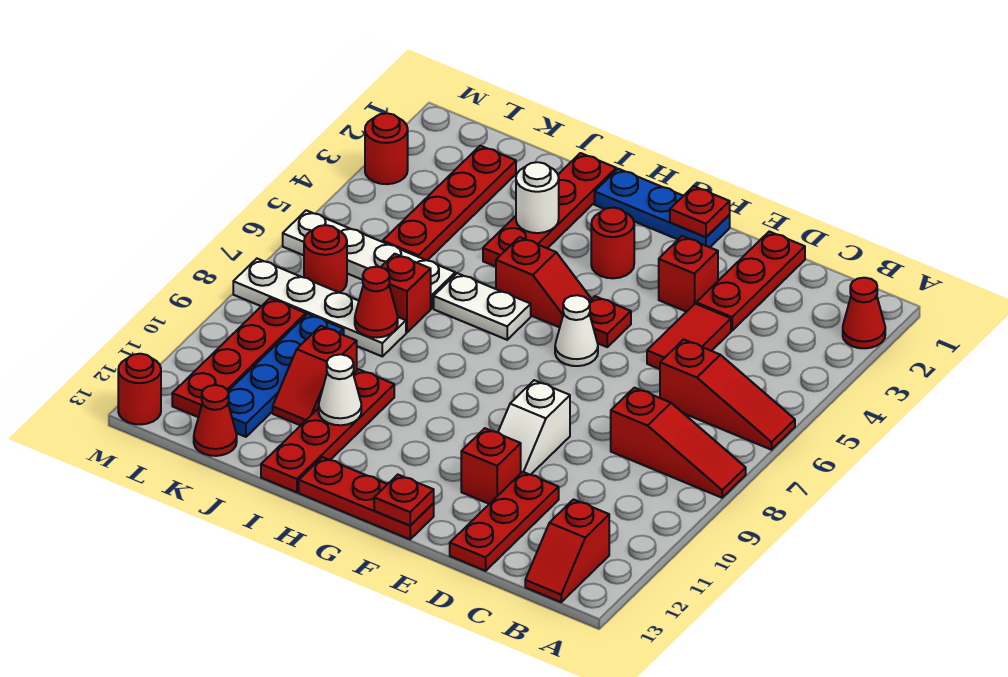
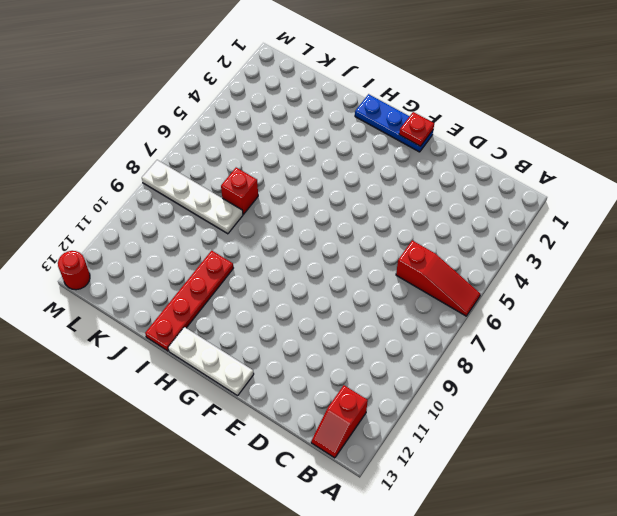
white 1x3 plate [168,327,254,396] -> red 1x3 plate [299,457,434,539]
none -> red 1x1 cone [843,278,885,348]
none -> red 1x3 slope [611,388,746,498]
none -> red 1x3 plate [696,232,805,330]
none -> red 1x2 tile [647,304,731,369]

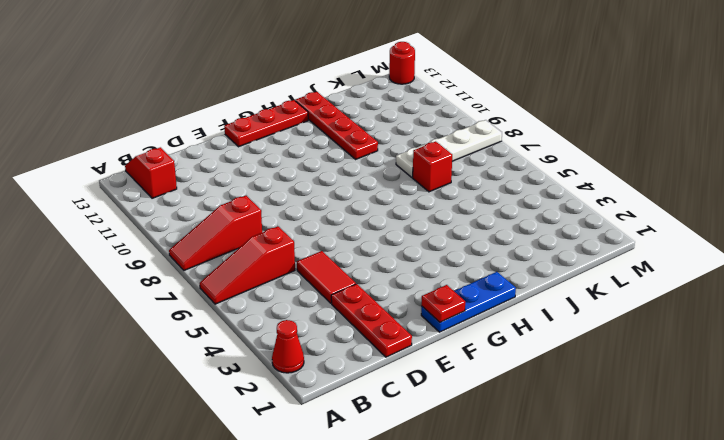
none -> red 1x3 plate [450,472,559,571]
none -> red 1x1 brick [659,236,718,312]
none -> white 1x2 slope [498,380,570,475]
none -> red 1x1 brick [461,428,521,504]

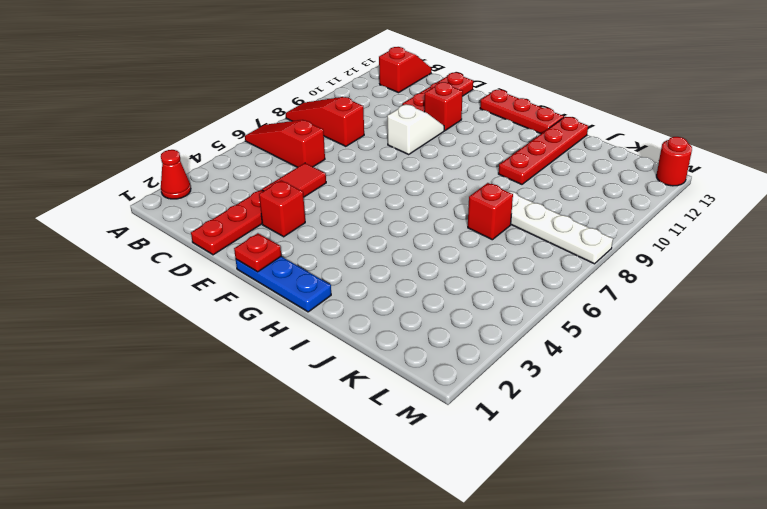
none -> red 1x1 plate [589,296,631,347]
none -> white 1x1 cone [555,295,598,366]
none -> red 1x1 round brick [591,207,634,278]
none -> red 1x2 slope [496,237,591,327]

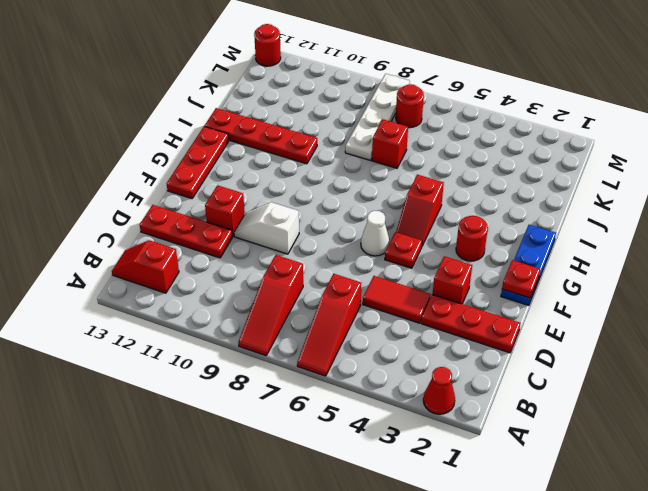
none -> white 1x2 plate [434,273,531,340]
none -> red 1x4 plate [483,153,616,267]
none -> white 1x4 plate [283,210,455,308]
none -> red 1x2 slope [273,326,357,425]

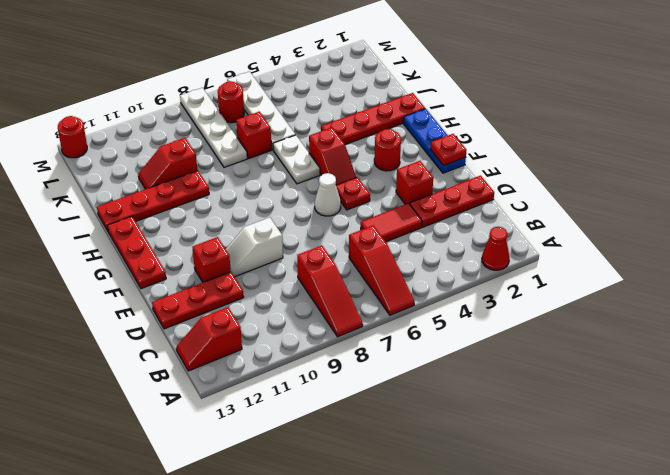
none -> red 1x4 plate [383,146,516,260]
none -> blue 1x4 plate [228,314,344,437]
none -> red 1x1 cone [194,385,237,456]
none -> red 1x4 plate [172,298,306,417]

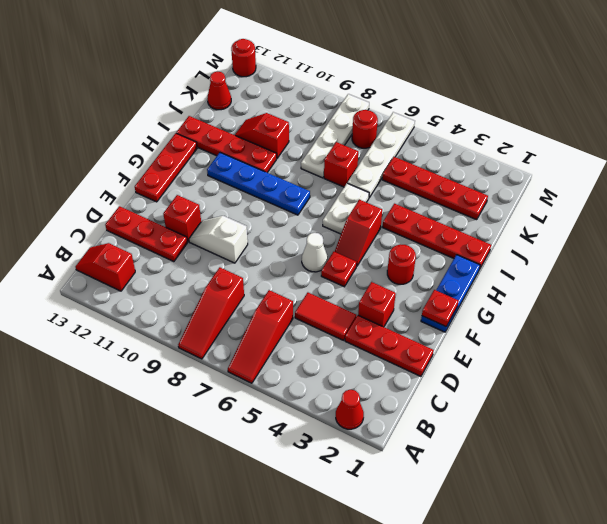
blue 1x4 plate [207,153,310,215] -> blue 1x4 plate moved to [228,314,344,437]
none -> red 1x4 plate [172,298,306,417]
none -> red 1x1 round brick [365,113,408,184]
none -> red 1x1 plate [374,475,434,525]
none -> white 1x1 round brick [516,162,559,233]

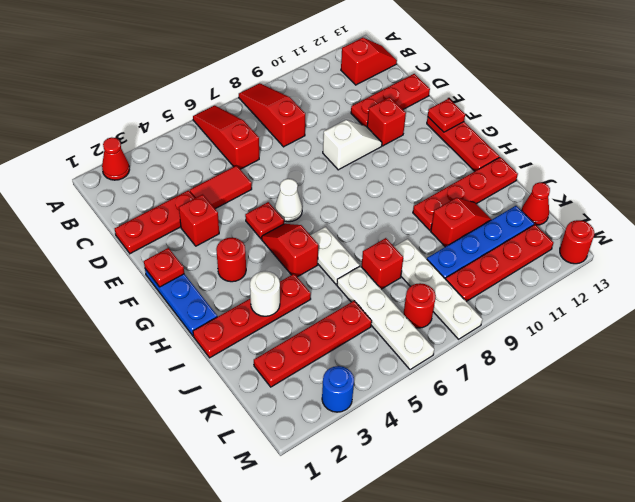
blue 1x1 round brick [322,366,354,412] -> red 1x1 round brick [365,113,408,184]
none -> white 1x1 cone [319,354,361,425]
none -> red 1x1 cone [355,267,398,338]

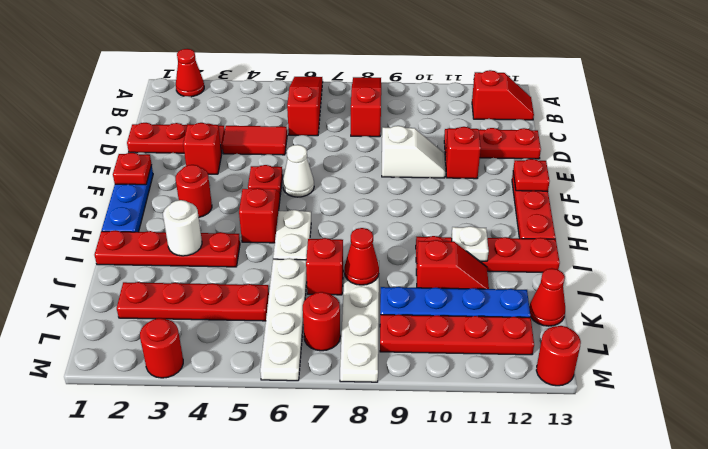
white 1x1 plate [452,226,489,261] -> white 1x1 cone [319,354,361,425]

